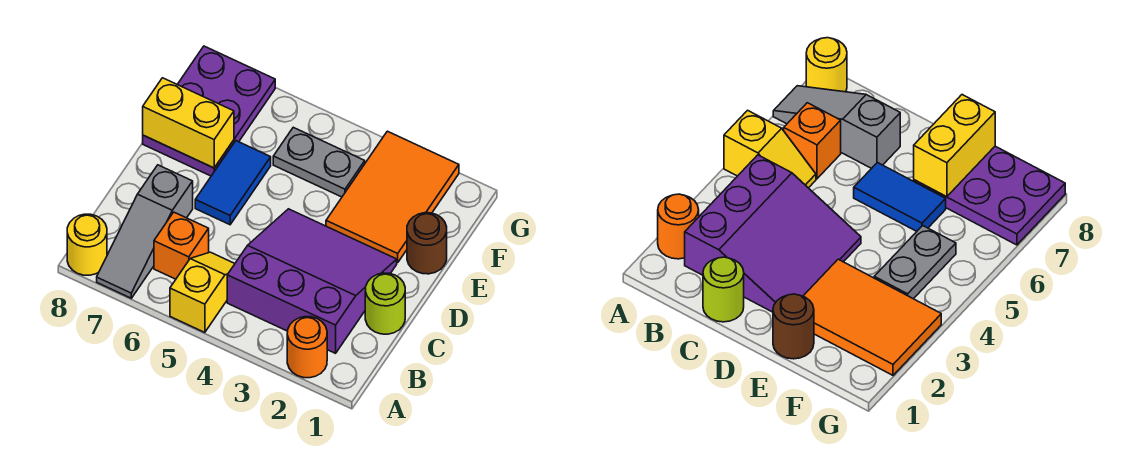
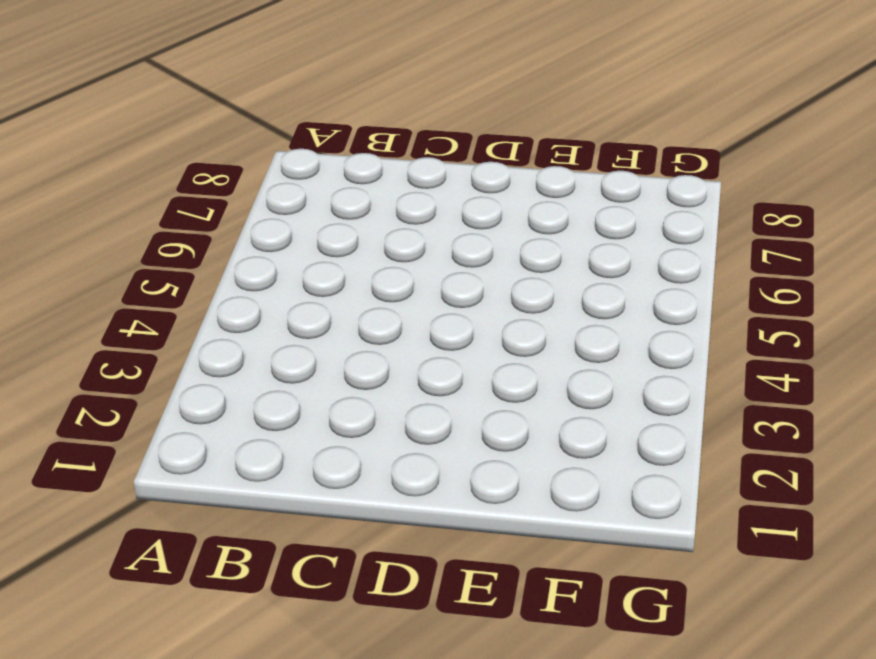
none -> orange 1x1 round brick [287,317,327,378]
none -> yellow 1x2 slope [170,252,235,332]
none -> grey 1x3 slope [97,165,193,298]

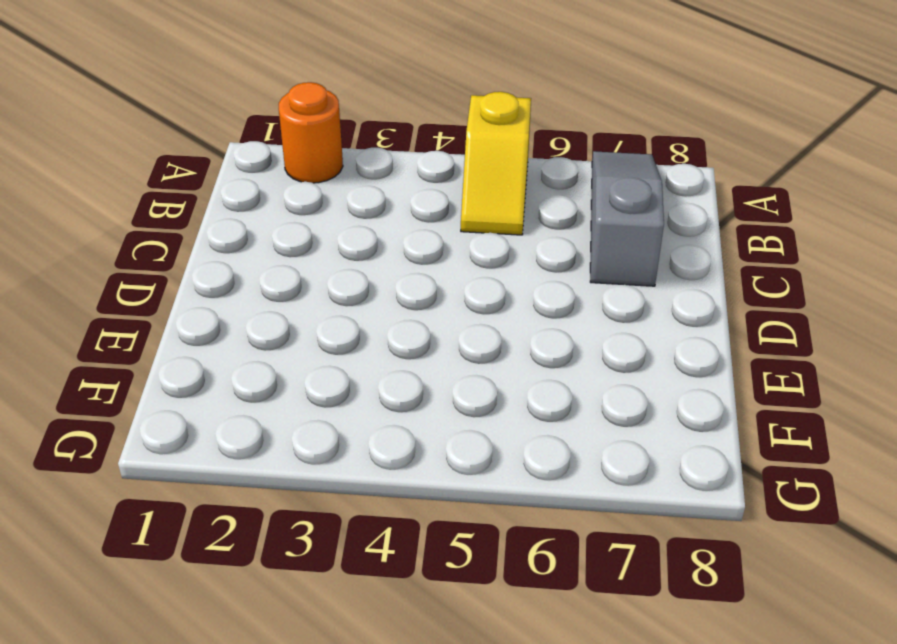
none -> yellow 1x1 round brick [67,214,107,275]
none -> purple 3x3 slope [227,209,397,353]
none -> orange 1x1 brick [154,212,209,279]

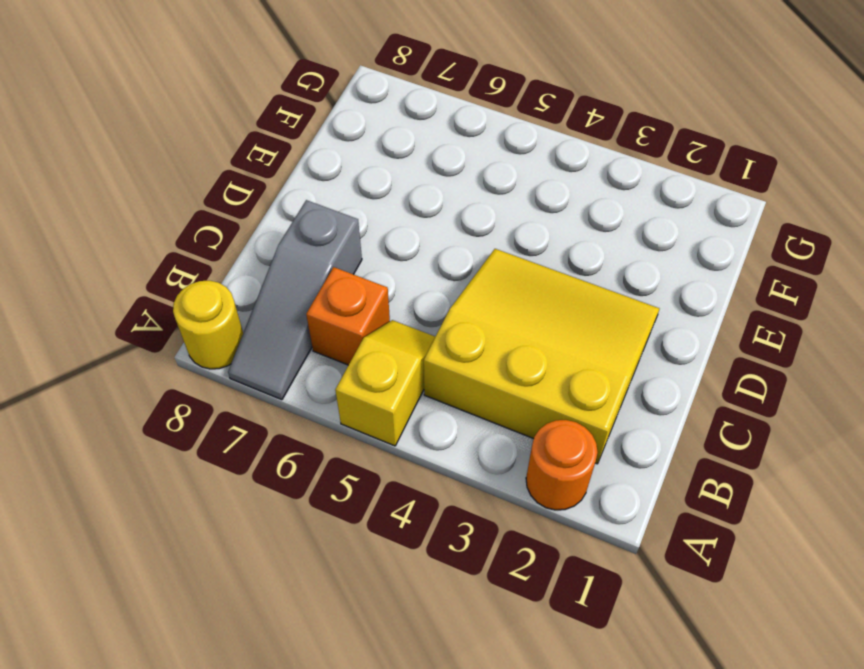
yellow 3x3 slope [424,249,659,464] -> purple 3x3 slope [227,209,397,353]
none -> lime 1x1 round brick [365,273,405,334]
none -> blue 1x2 tile [195,141,271,225]
none -> brown 1x1 round brick [407,213,447,274]

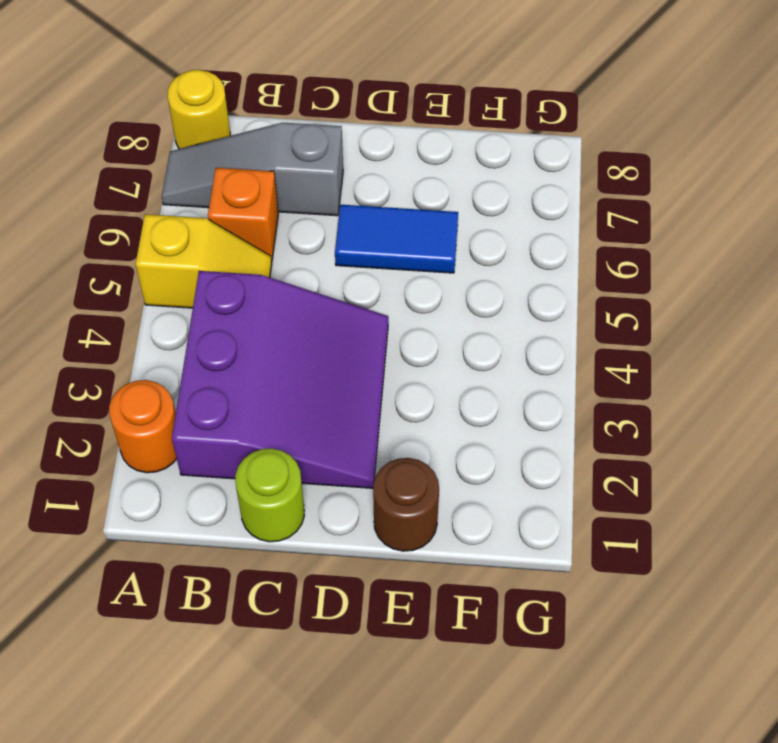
none -> orange 2x3 tile [326,131,459,263]
none -> purple 2x3 plate [143,46,275,176]
none -> grey 1x2 plate [273,127,365,197]

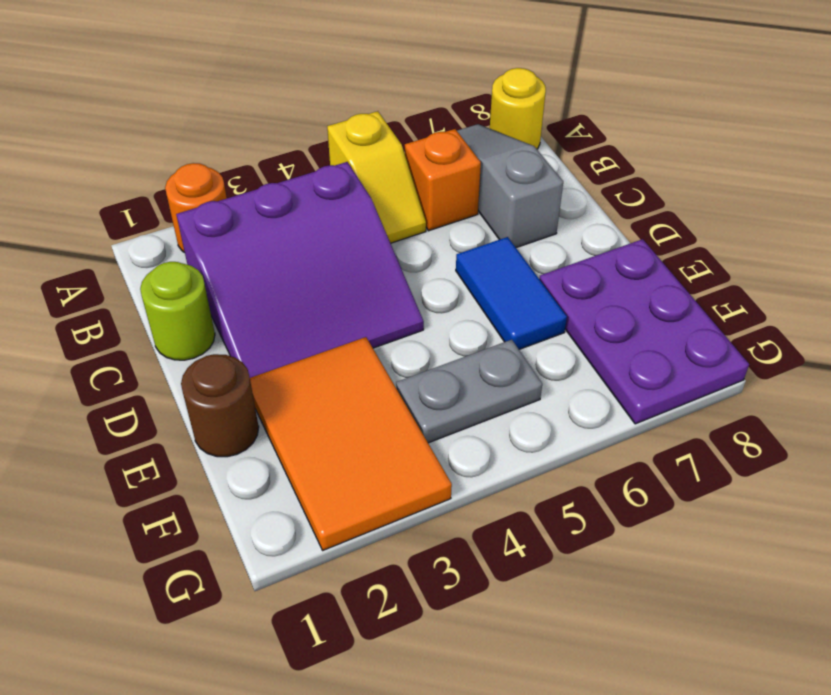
none -> yellow 1x2 brick [143,78,234,168]

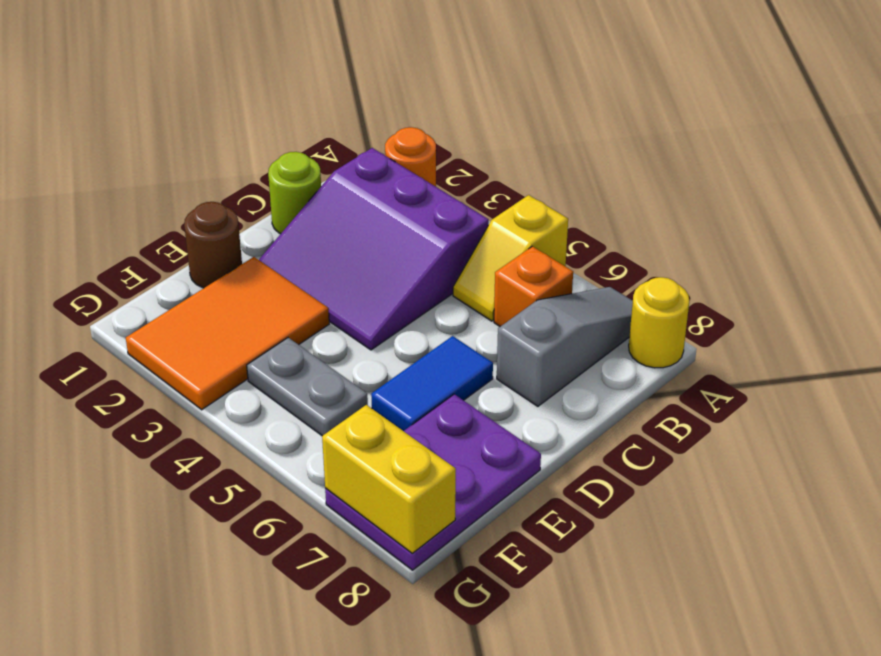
yellow 1x2 brick [322,405,456,554] -> yellow 1x2 brick moved to [143,78,234,168]

